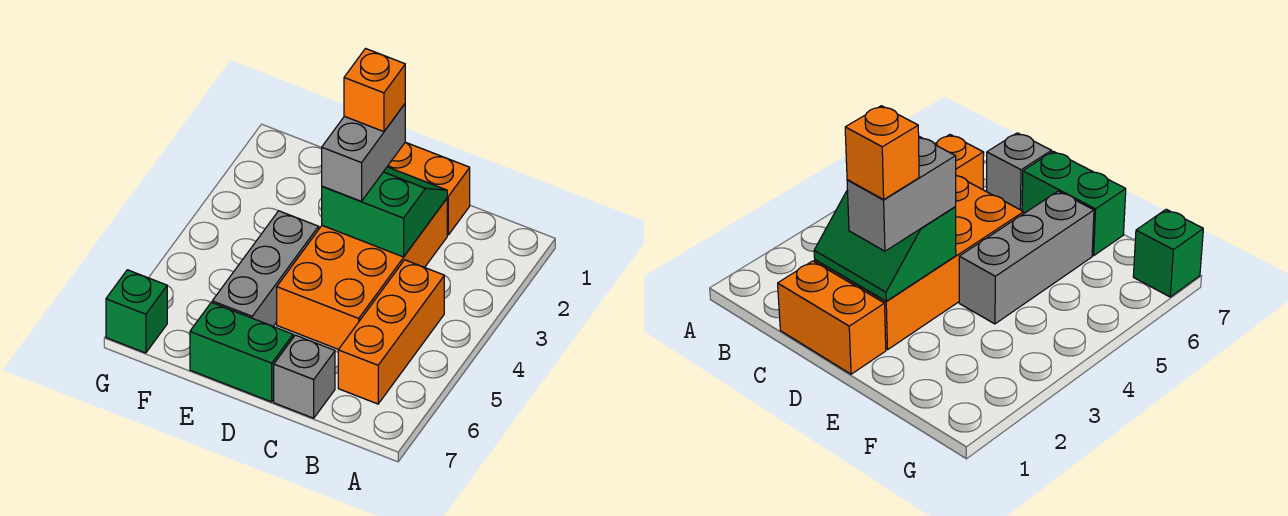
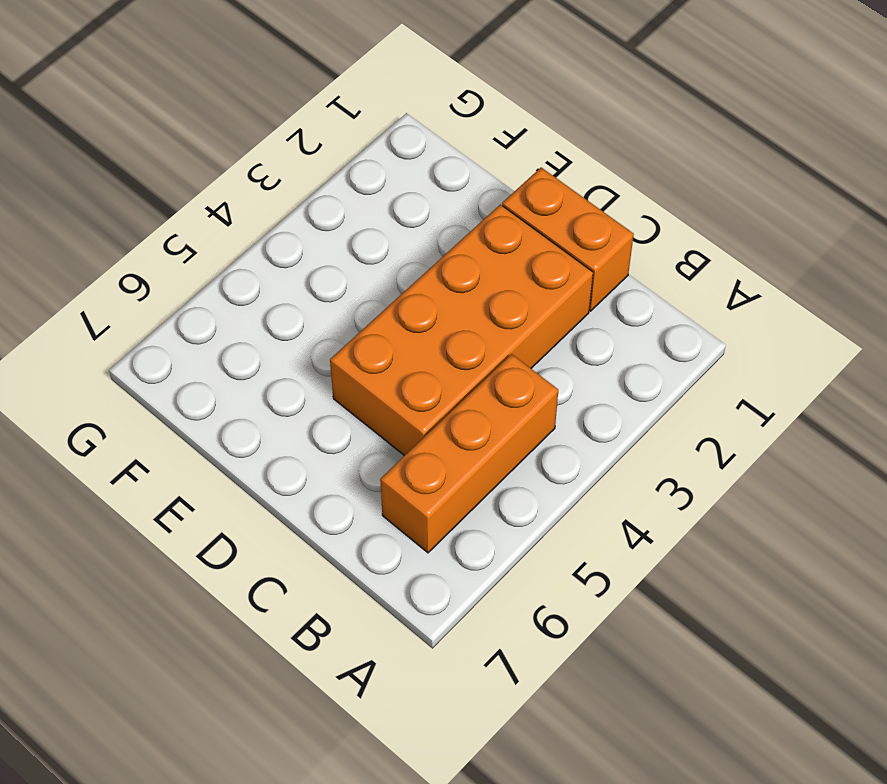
none -> grey 1x1 brick [274,335,335,418]
none -> green 1x2 brick [190,302,293,402]

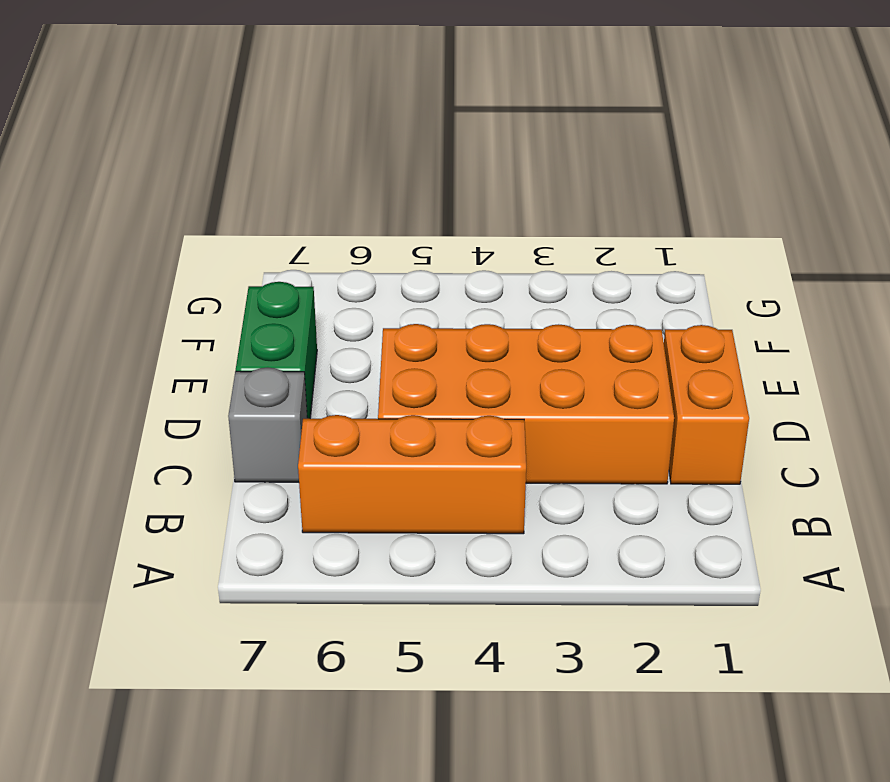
none -> grey 1x3 brick [212,211,319,326]
none -> green 1x1 brick [106,270,167,353]

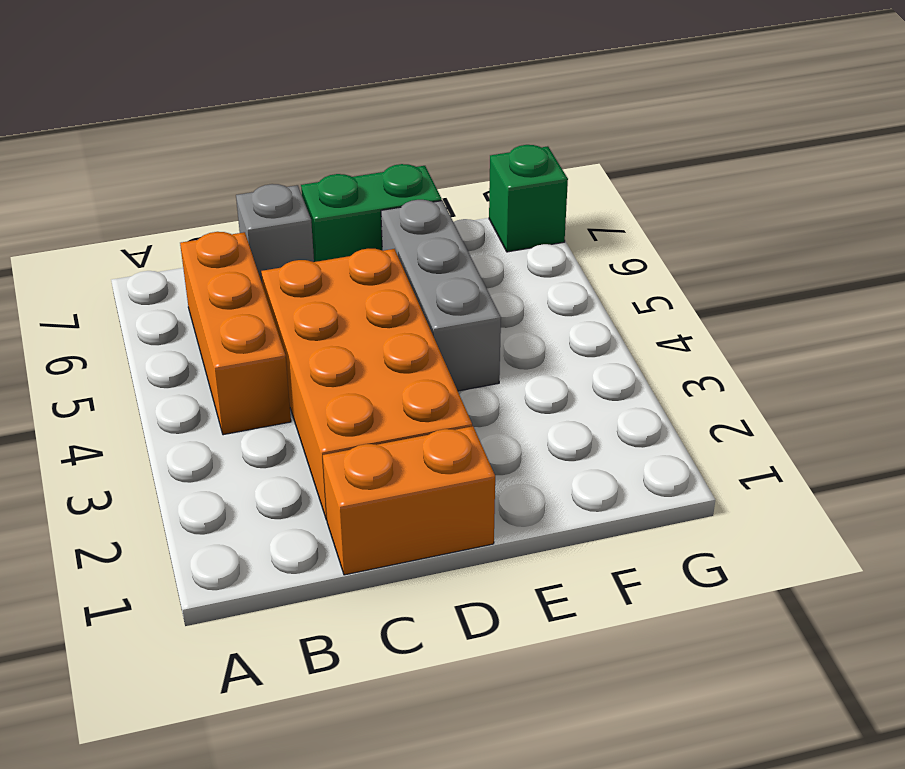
none -> green 2x2 slope [322,167,447,257]
none -> grey 1x2 brick [322,104,405,201]

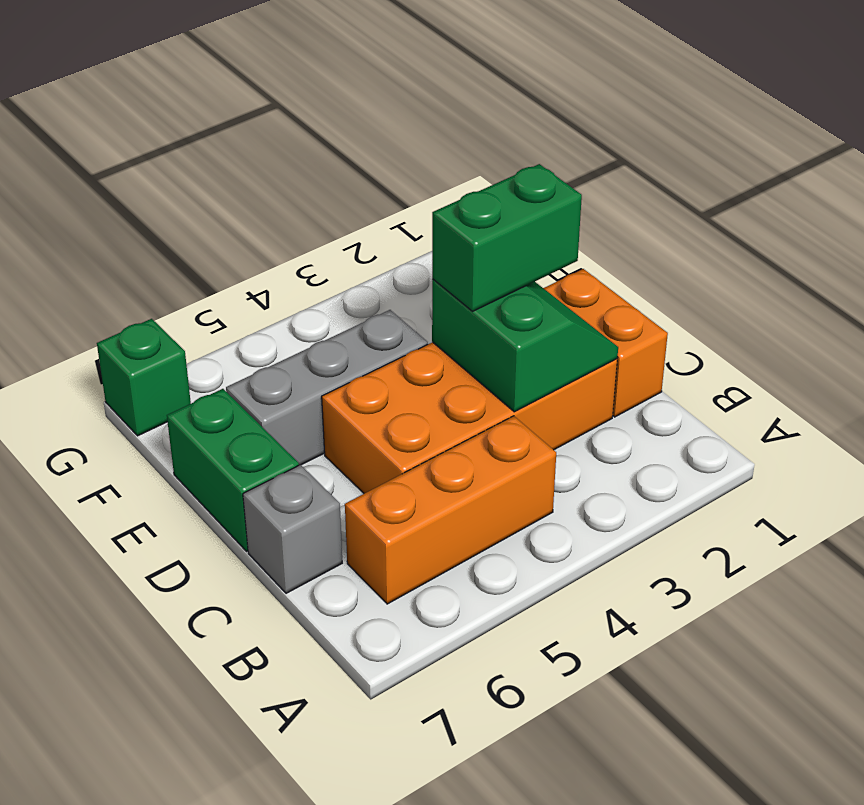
green 1x2 brick [432,164,582,311] -> grey 1x2 brick [322,104,405,201]
none -> orange 1x1 brick [344,49,405,132]

